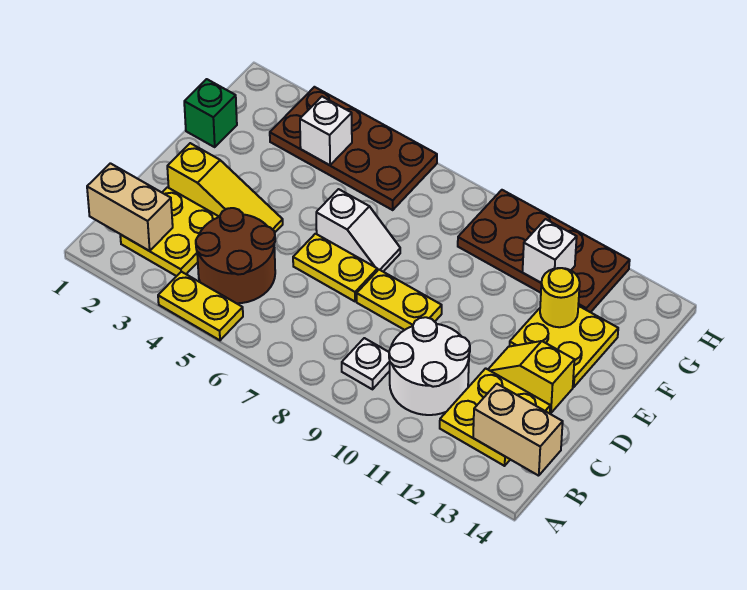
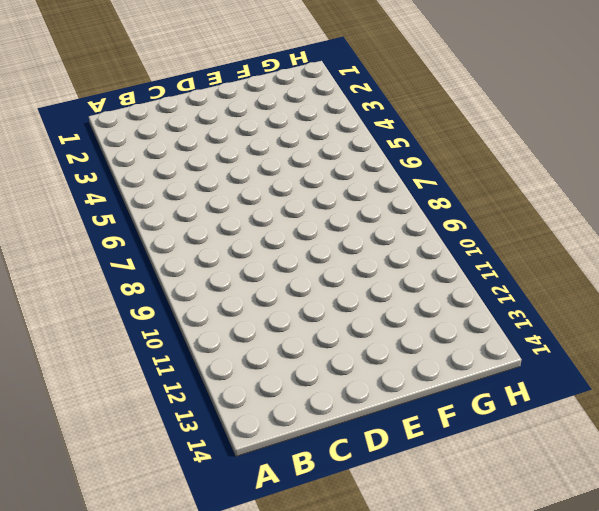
none -> yellow 1x2 plate [158,272,243,340]
none -> yellow 2x2 plate [120,187,219,276]
none -> brown 2x2 round brick [196,208,275,303]

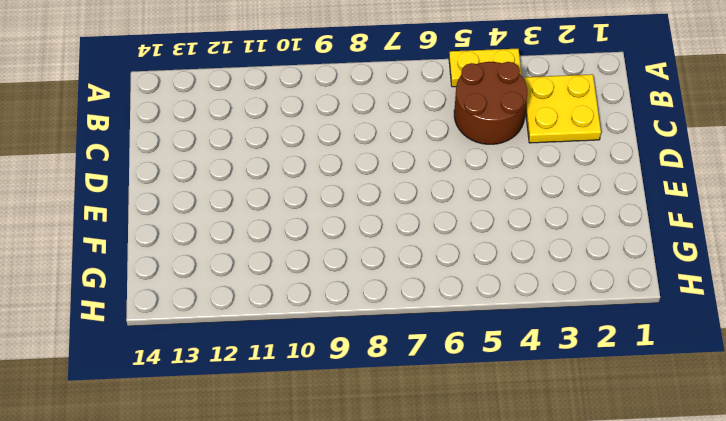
none -> white 1x1 plate [342,338,390,389]
none -> white 2x2 round brick [389,317,470,415]
none -> yellow 2x2 plate [440,368,550,466]

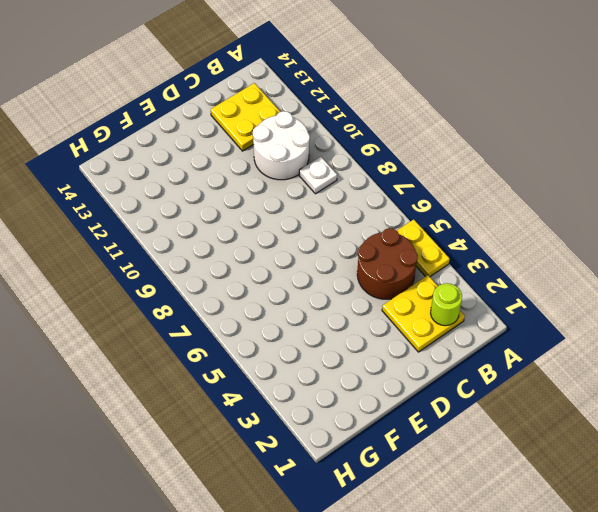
lime 1x1 round brick [431,283,462,326] -> tan 1x2 brick [87,163,173,251]
none -> yellow 1x3 slope [167,143,283,233]
none -> yellow 1x2 plate [293,234,377,301]
none -> yellow 1x2 plate [357,270,442,330]

